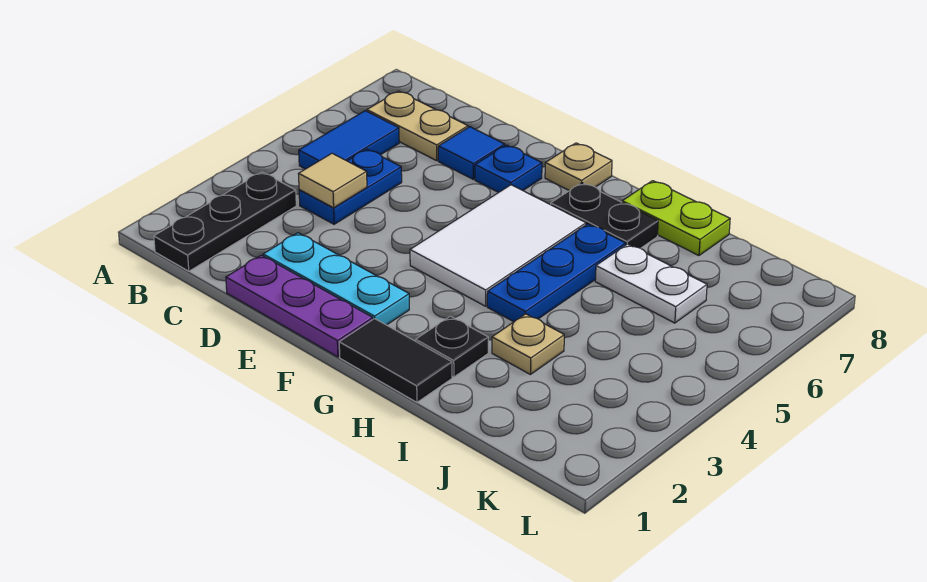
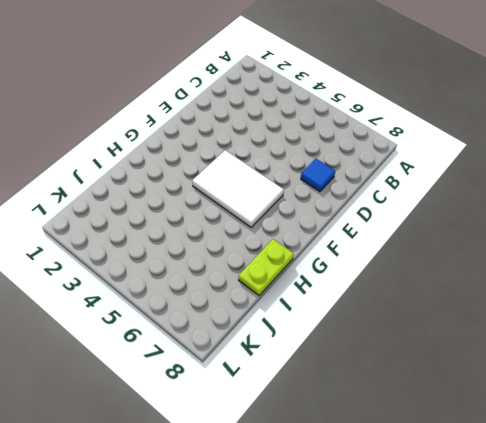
none -> black 1x3 plate [154,172,296,271]
none -> blue 1x2 tile [299,111,399,169]
none -> tan 1x2 plate [367,91,468,161]

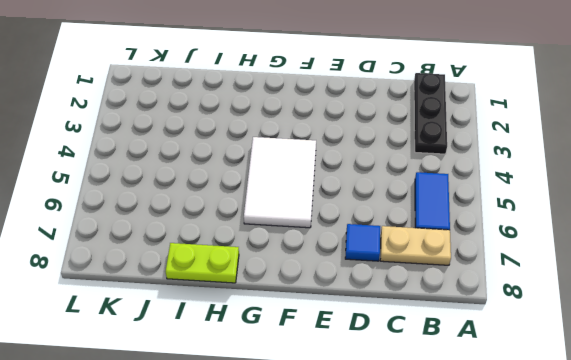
none -> blue 1x2 plate [299,149,402,224]
none -> purple 1x3 plate [226,255,373,357]
none -> cyan 1x3 plate [263,233,409,325]

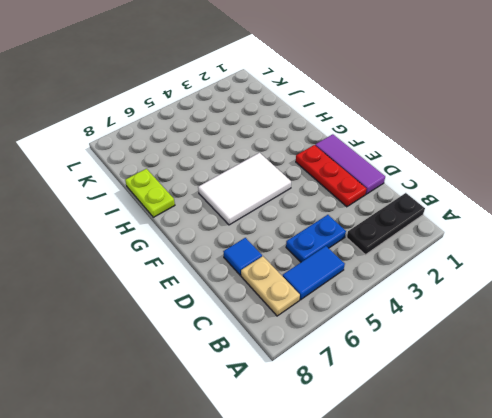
purple 1x3 tile [315,134,385,194] -> purple 1x3 plate [226,255,373,357]
red 1x3 plate [296,145,366,207] -> cyan 1x3 plate [263,233,409,325]
none -> blue 1x1 plate [475,145,542,192]
none -> tan 1x1 plate [545,143,612,191]
none -> black 1x2 tile [339,319,452,402]

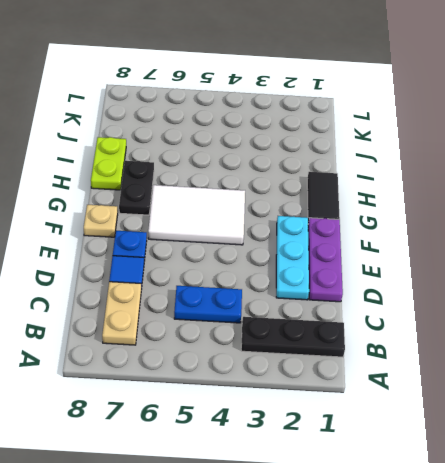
none -> blue 1x2 tile [299,111,399,169]
none -> black 1x1 plate [416,316,488,377]
none -> blue 1x3 plate [487,224,626,322]

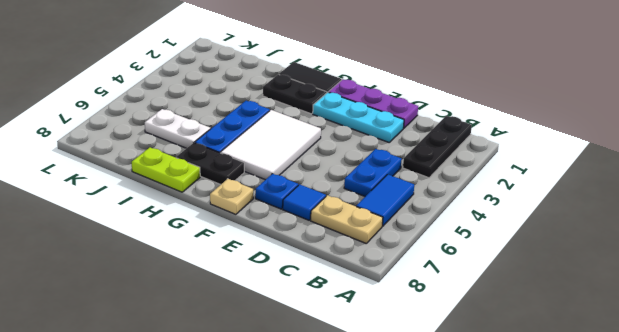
black 1x2 plate [263,74,327,114] -> black 1x1 plate [416,316,488,377]
none -> tan 1x1 plate [492,314,564,375]
none -> tan 1x1 tile [299,153,367,208]

